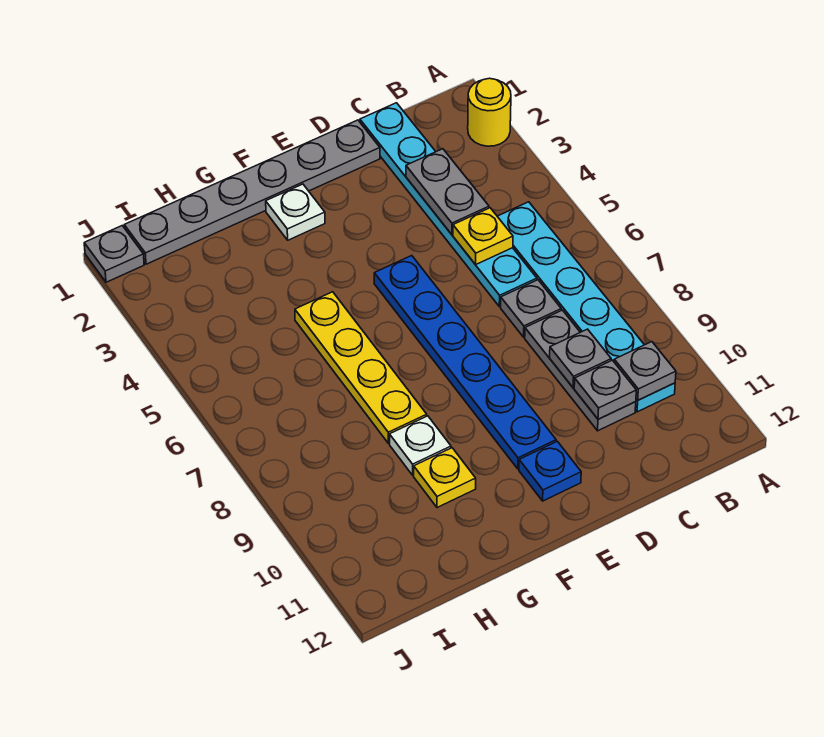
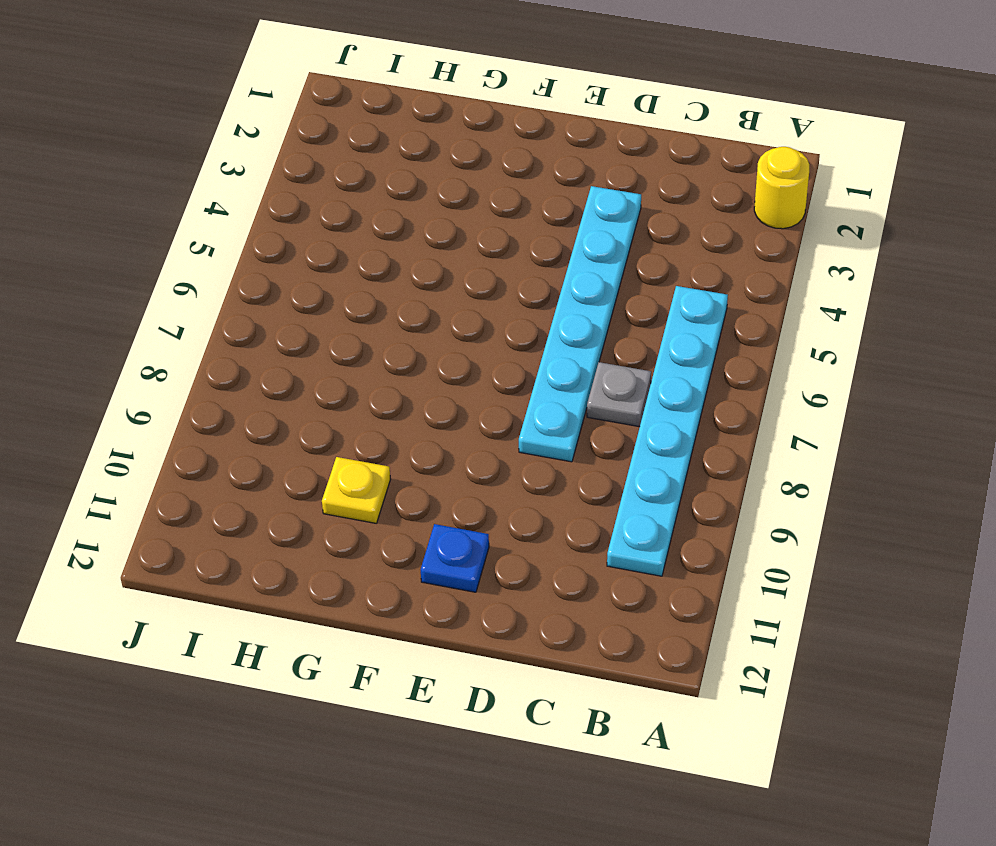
cyan 1x6 plate [519,186,641,462] -> cyan 1x6 plate moved to [360,103,537,307]
none -> grey 1x3 plate [525,310,636,431]
none -> grey 1x6 plate [124,120,380,264]
none -> blue 1x6 plate [374,256,556,469]

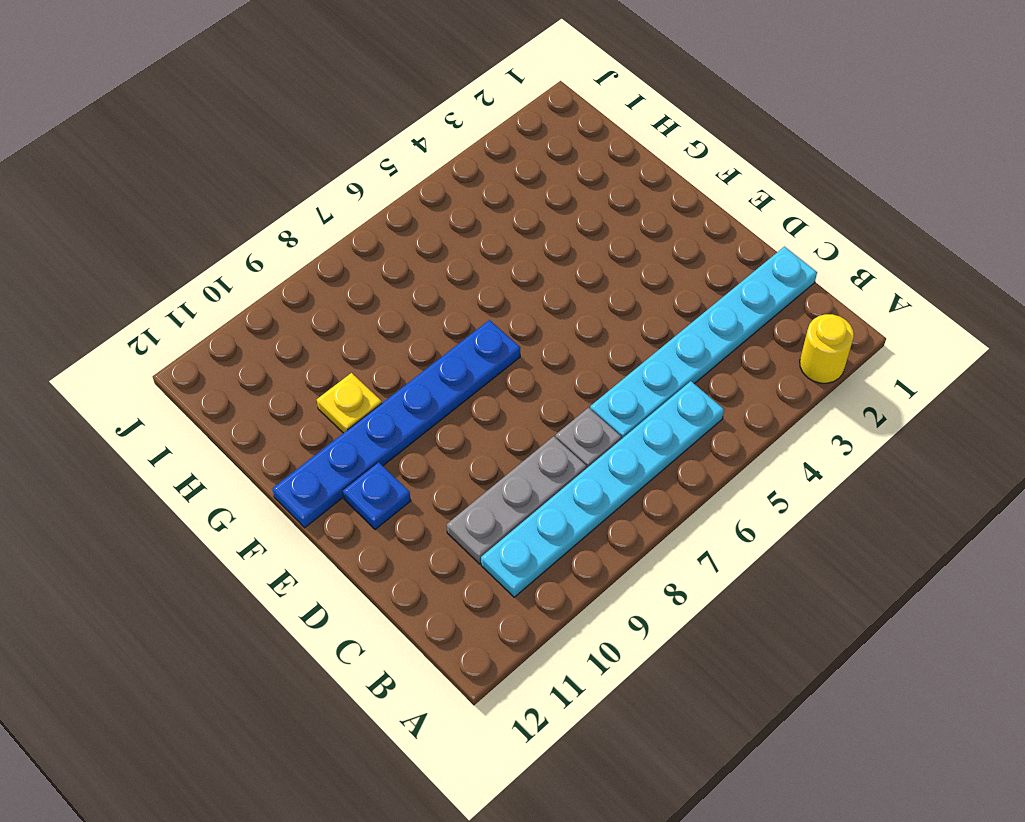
blue 1x6 plate [272,320,520,528] -> blue 1x6 plate moved to [374,256,556,469]
none -> grey 1x6 plate [124,120,380,264]
none -> white 1x1 plate [266,184,325,240]
none -> yellow 1x4 plate [295,292,427,443]

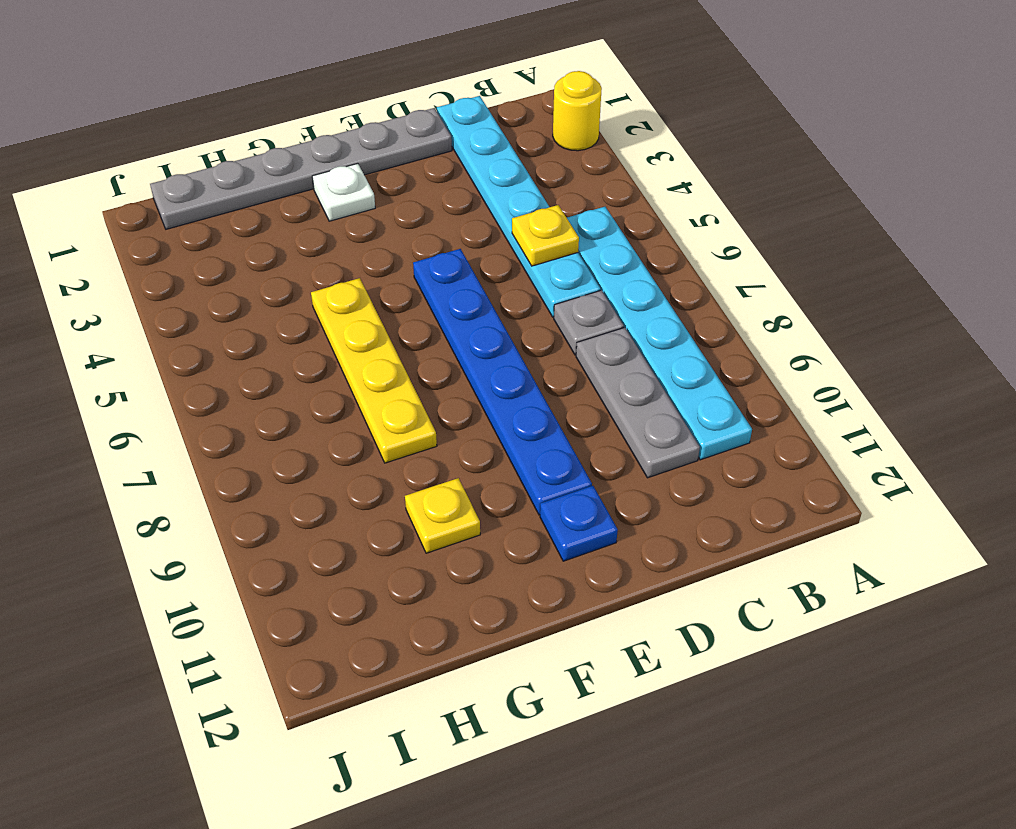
none -> white 1x1 plate [390,416,451,475]
none -> grey 1x1 plate [84,226,144,282]
none -> grey 1x1 plate [614,342,676,400]

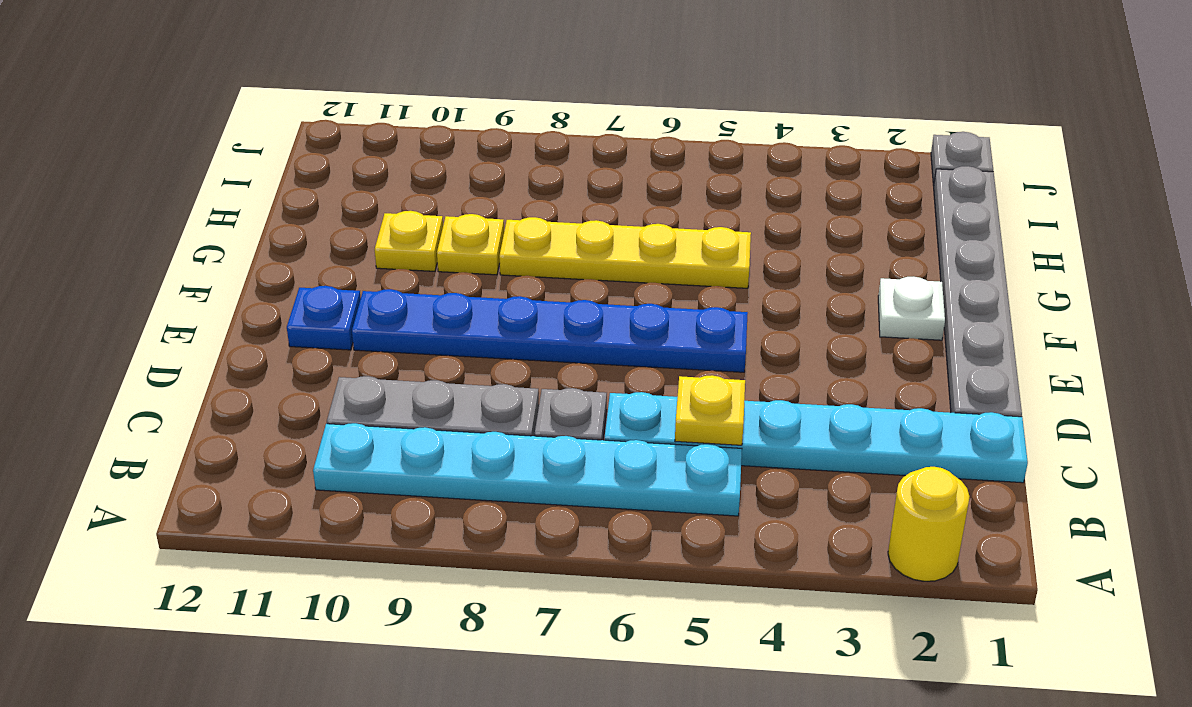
yellow 1x1 plate [437,214,504,275] -> white 1x1 plate [390,416,451,475]
none -> grey 1x1 plate [614,342,676,400]
none -> grey 1x2 plate [406,149,489,234]
none -> grey 1x1 plate [550,329,611,388]

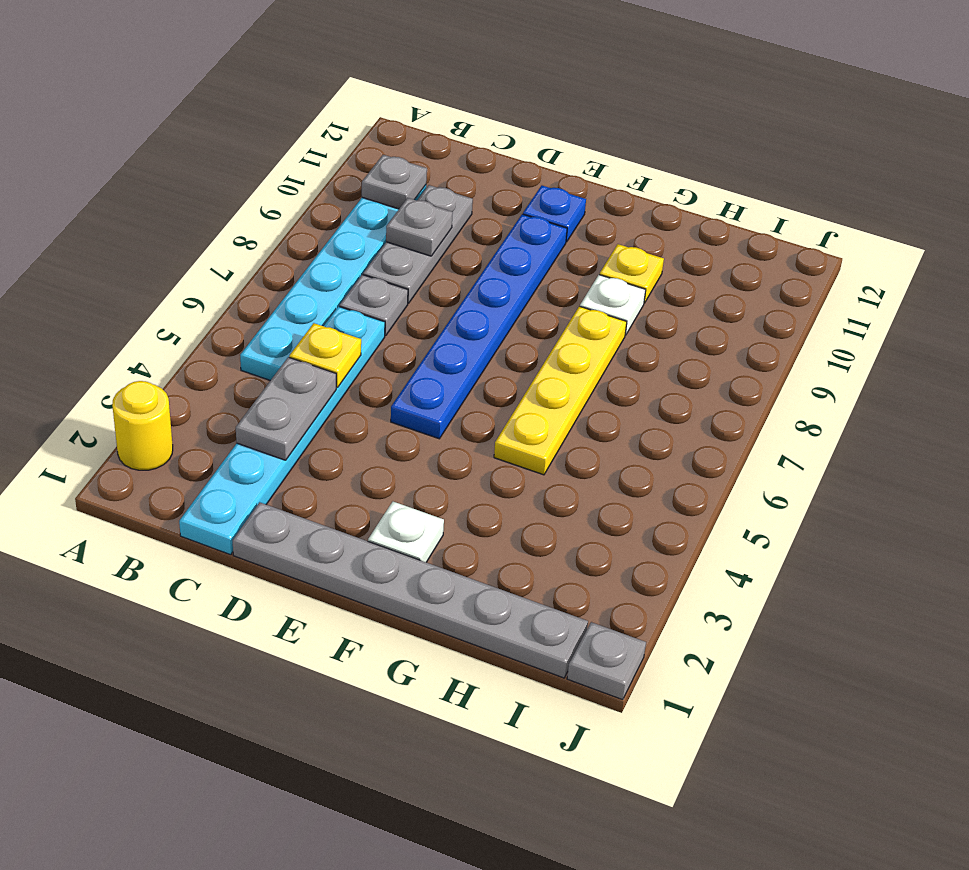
none -> grey 1x1 plate [574,360,636,419]

